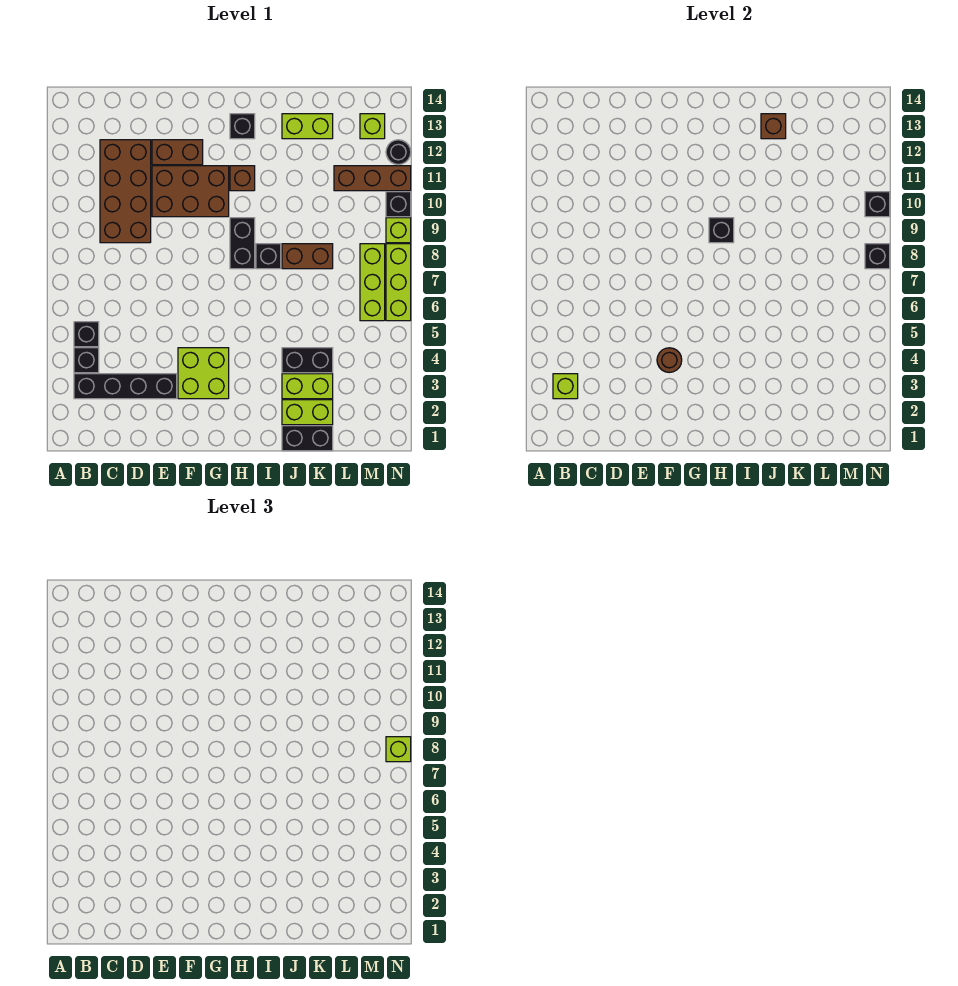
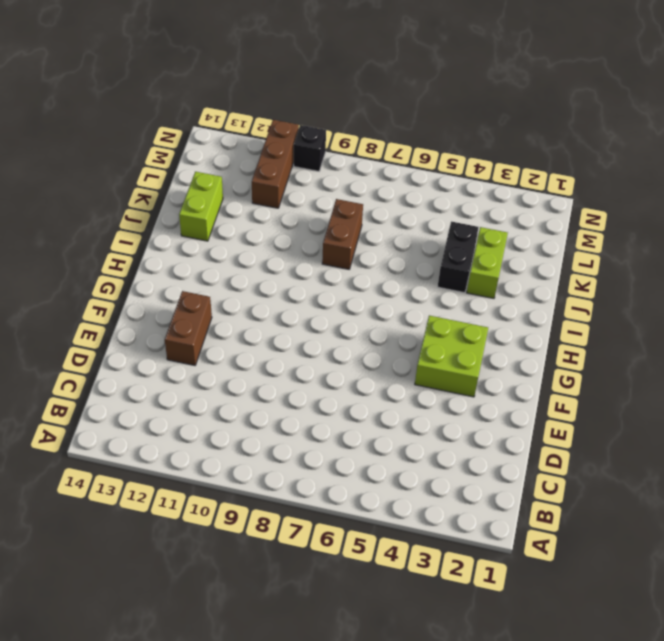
none -> black 1x4 brick [74,374,177,399]
none -> black 1x1 brick [74,348,99,373]
none -> black 1x1 brick [74,322,99,347]
none -> brown 2x4 brick [100,140,151,243]

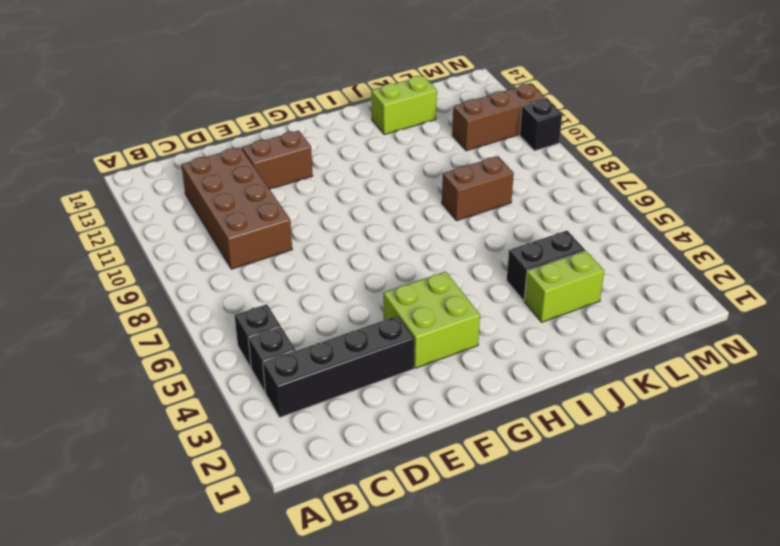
none -> brown 2x3 brick [152,166,229,217]
none -> black 1x2 brick [230,218,255,269]
none -> brown 1x1 brick [230,166,255,191]
none -> black 1x1 brick [230,114,255,139]

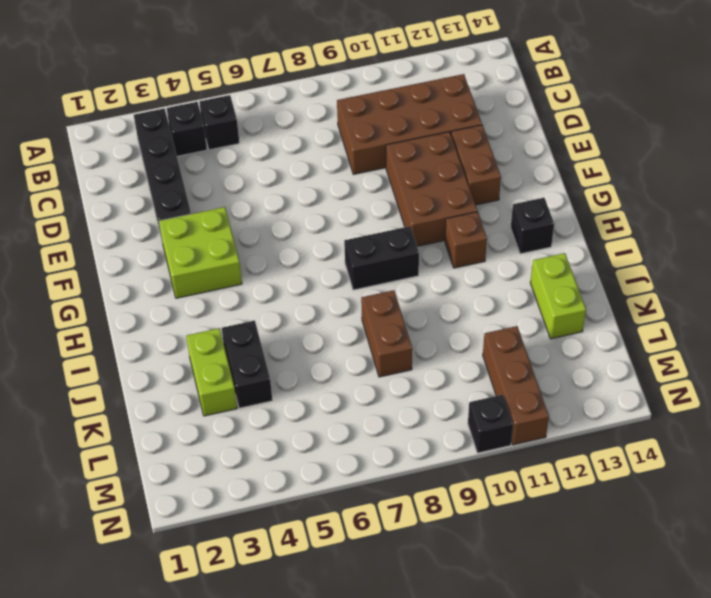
none -> black 1x1 brick [256,244,281,269]
none -> black 1x2 brick [282,426,333,451]
none -> lime 1x2 brick [282,400,333,425]
none -> lime 1x3 brick [360,244,385,321]

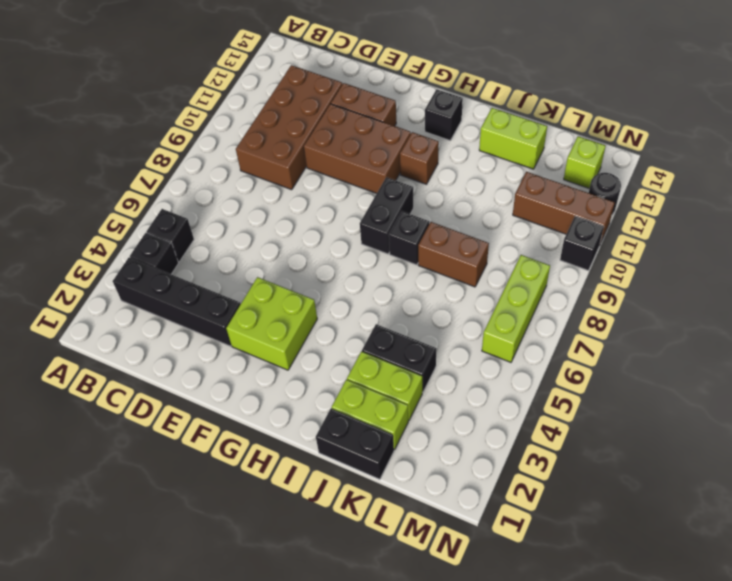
none -> lime 1x3 brick [386,244,411,321]
none -> lime 1x1 brick [386,218,411,243]
none -> lime 1x1 brick [553,374,578,399]
none -> brown 1x1 round brick [657,348,682,373]

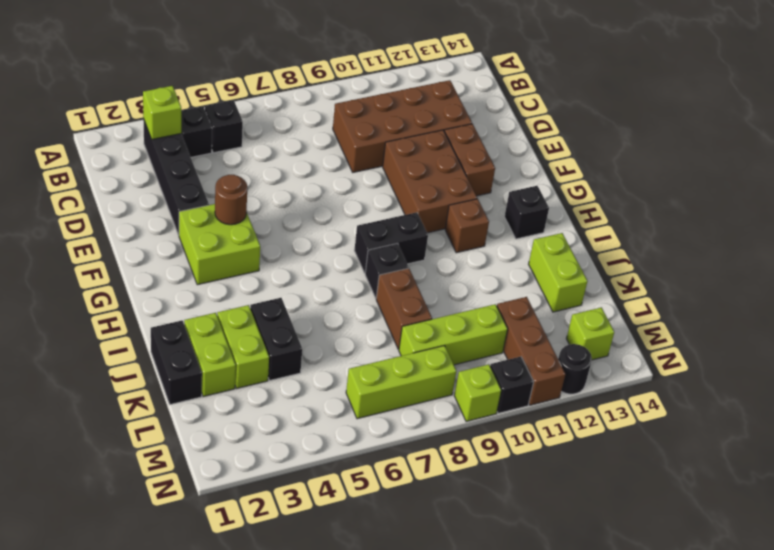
lime 1x3 brick [399,304,508,365] -> lime 1x3 brick moved to [386,244,411,321]
none -> black 1x1 brick [709,218,734,243]
none -> brown 1x1 brick [761,114,786,139]
none -> black 1x1 brick [865,244,890,269]
none -> black 1x1 brick [865,192,890,217]

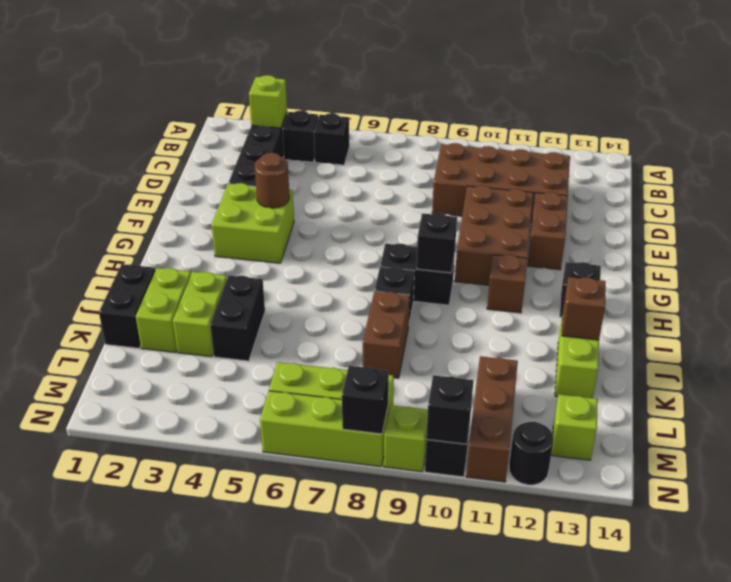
none -> lime 1x1 brick [386,737,411,762]

